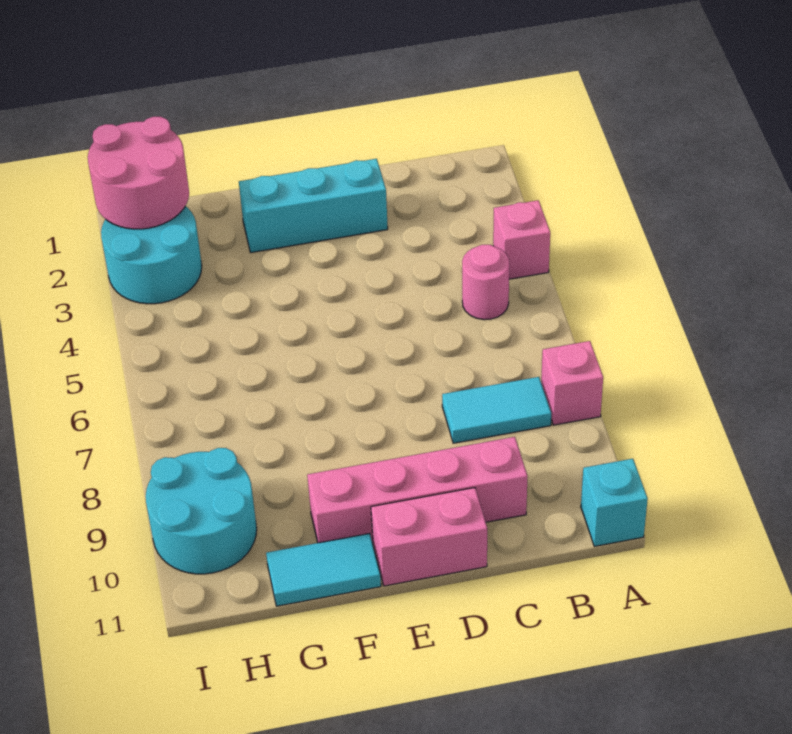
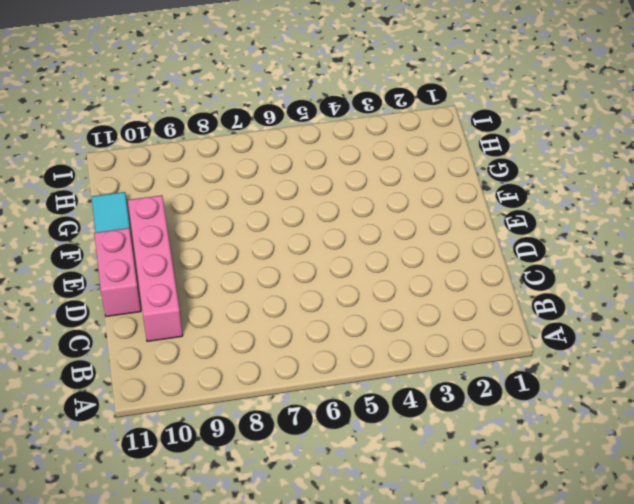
none -> pink 1x1 brick [493,200,550,279]
none -> pink 1x1 brick [541,341,603,425]
none -> cyan 1x1 brick [581,459,648,546]

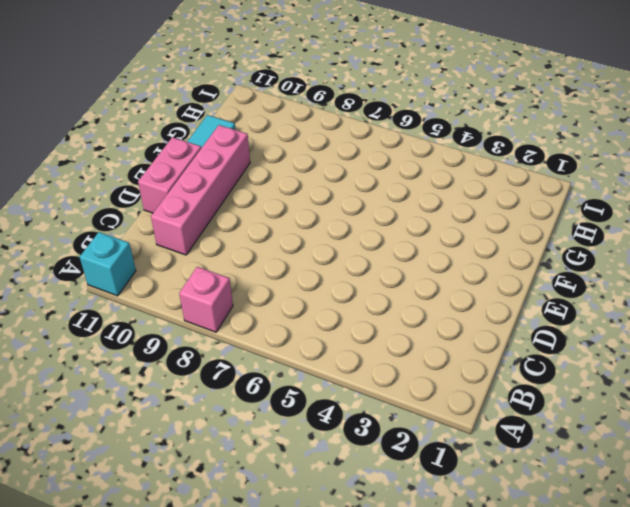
none -> pink 1x1 brick [493,200,550,279]
none -> pink 1x1 round brick [462,245,509,320]
none -> cyan 1x2 tile [442,377,551,443]

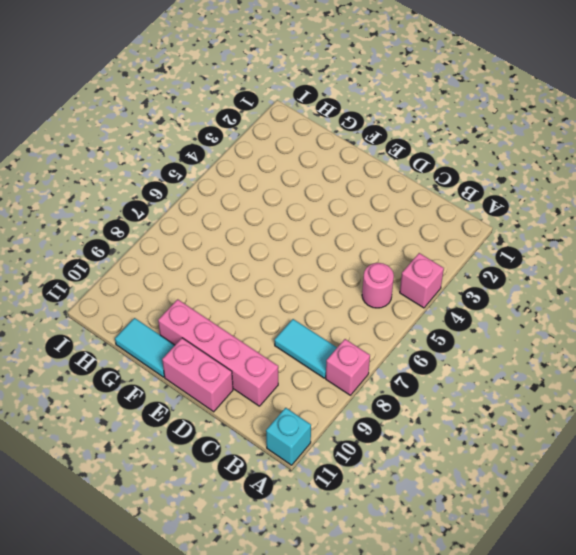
none -> cyan 1x3 brick [239,159,388,253]
none -> cyan 2x2 round brick [101,206,202,304]
none -> cyan 2x2 round brick [146,448,257,574]

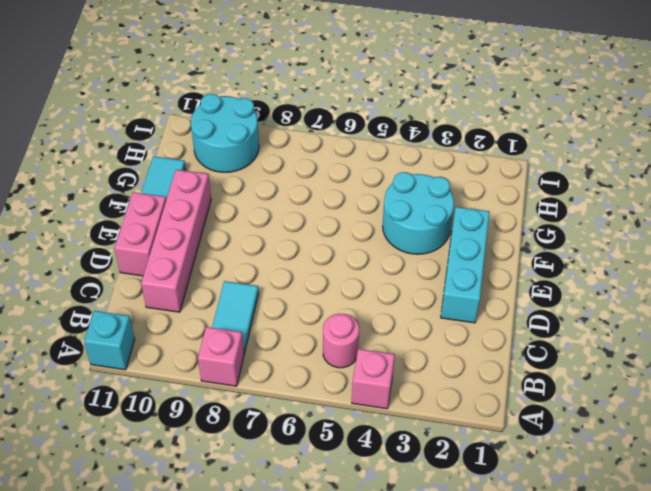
cyan 2x2 round brick [383,172,454,254] -> cyan 2x2 round brick moved to [101,206,202,304]
none -> pink 2x2 round brick [88,117,189,229]

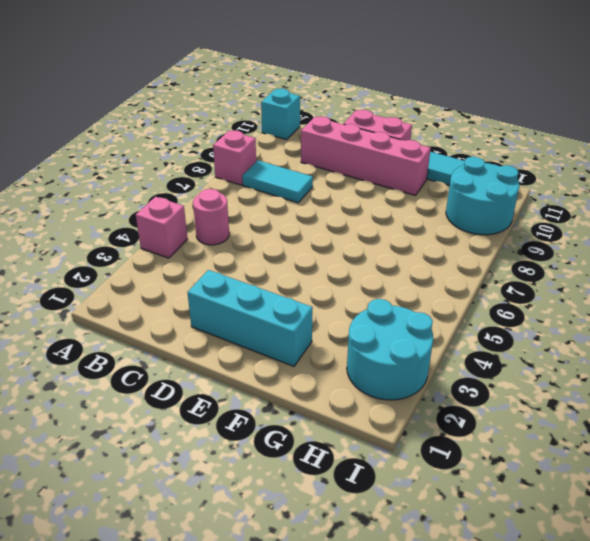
none -> pink 2x2 round brick [88,117,189,229]

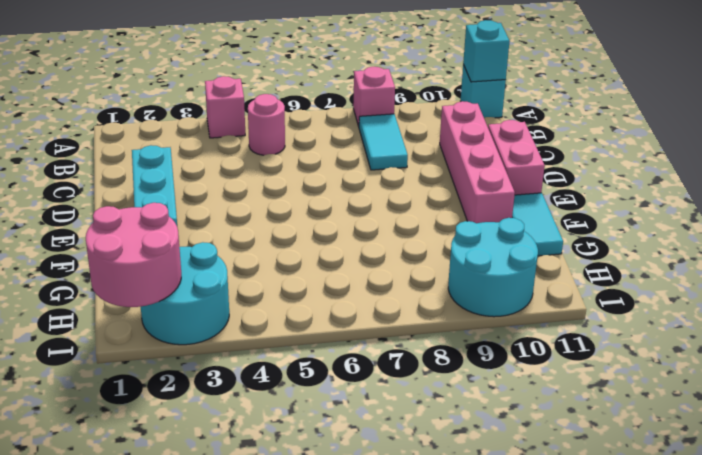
cyan 1x1 brick [463,20,510,82] -> none

